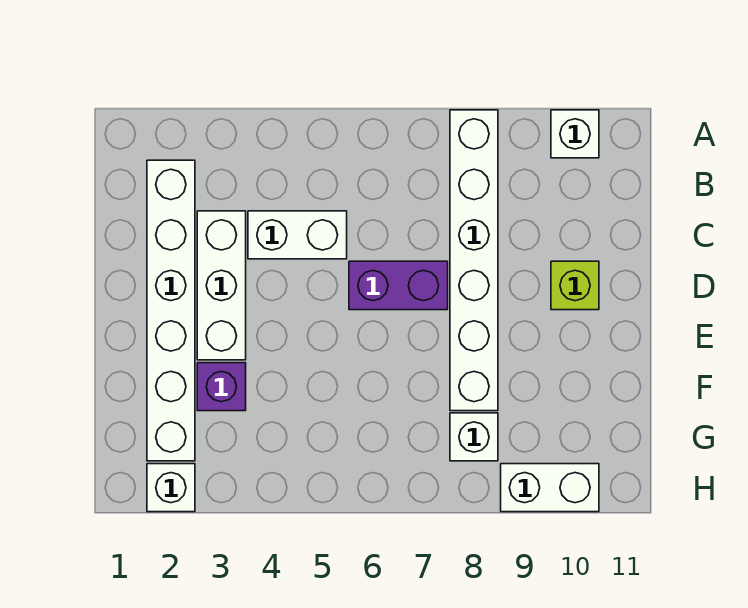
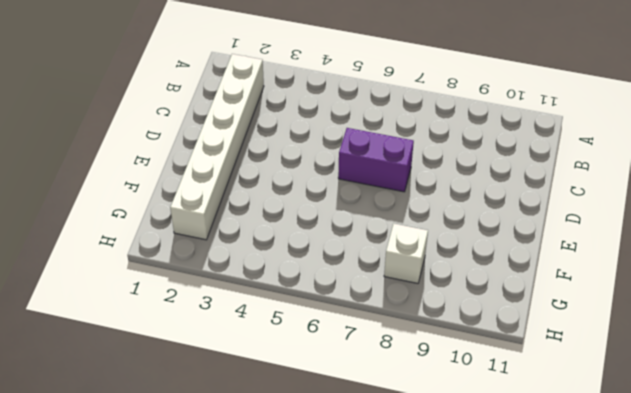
none -> white 1x6 brick [450,110,498,411]
none -> white 1x1 brick [551,110,599,158]

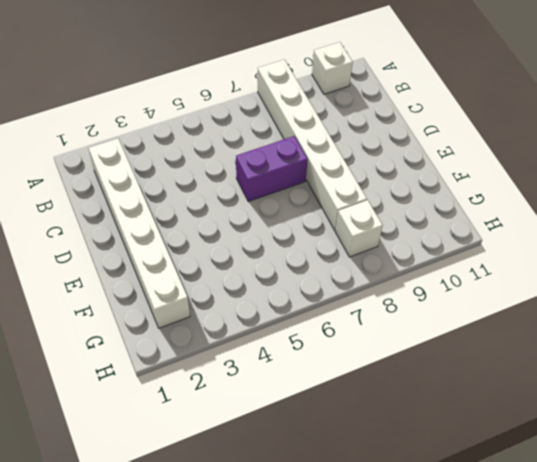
none -> white 1x3 brick [197,211,246,360]
none -> white 1x2 brick [248,211,347,259]

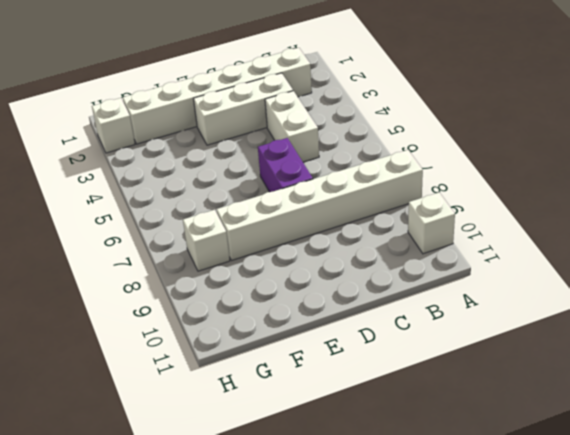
none -> lime 1x1 brick [551,261,599,310]
none -> purple 1x1 brick [197,363,246,411]

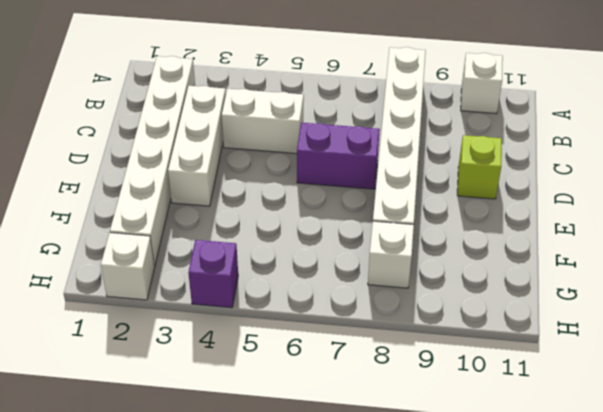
purple 1x1 brick [188,240,238,308] -> purple 1x1 brick moved to [197,363,246,411]
none -> white 1x2 brick [501,464,599,512]

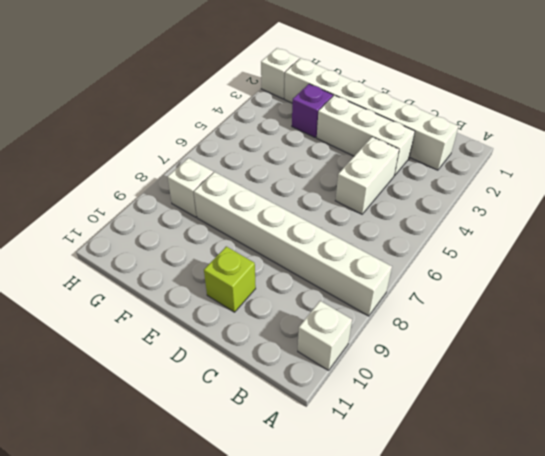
none -> purple 1x2 brick [349,261,448,310]
none -> white 1x2 brick [501,464,599,512]

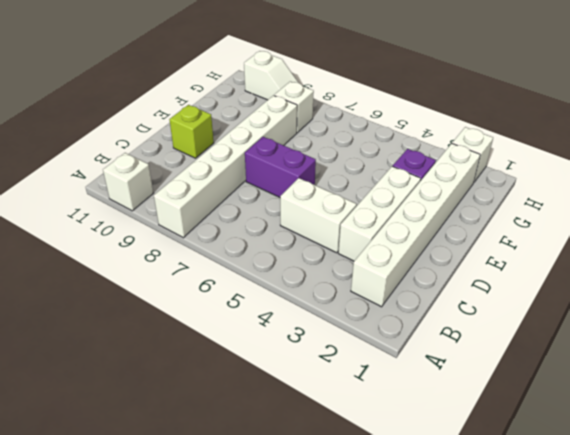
white 1x2 slope [244,51,299,100] -> white 1x2 brick [501,464,599,512]

